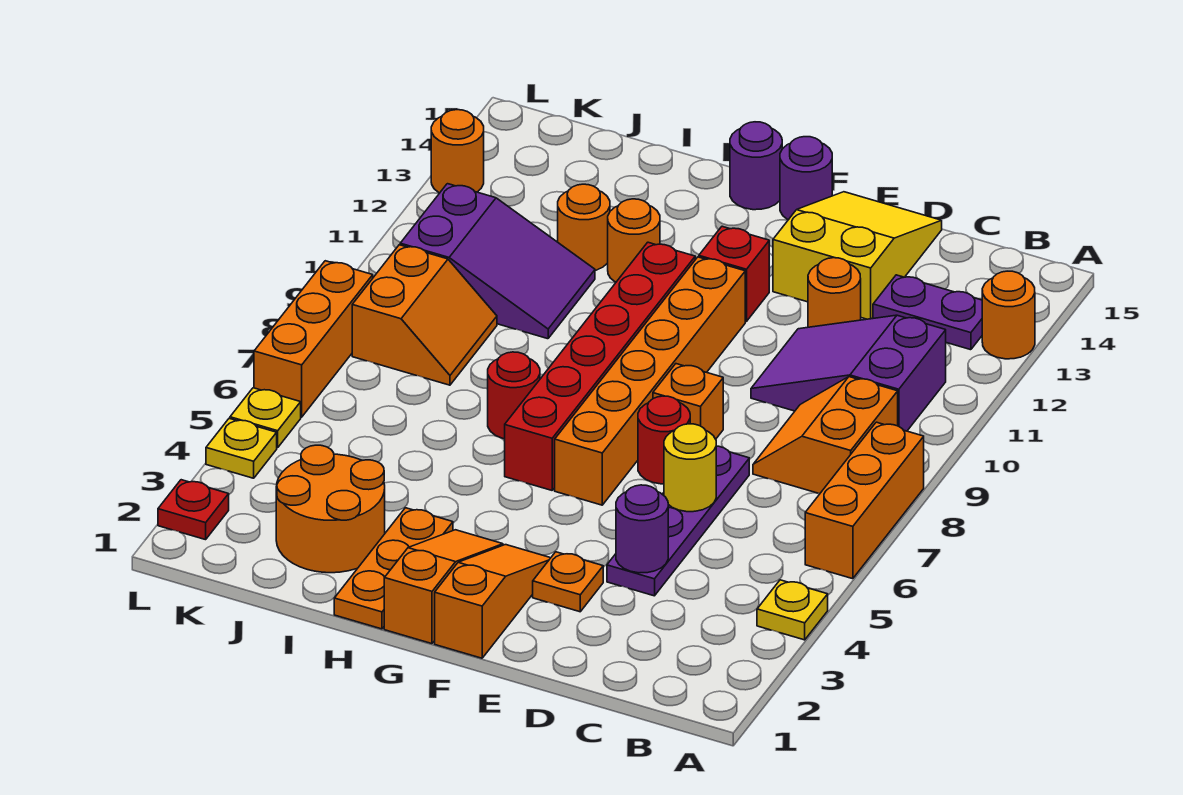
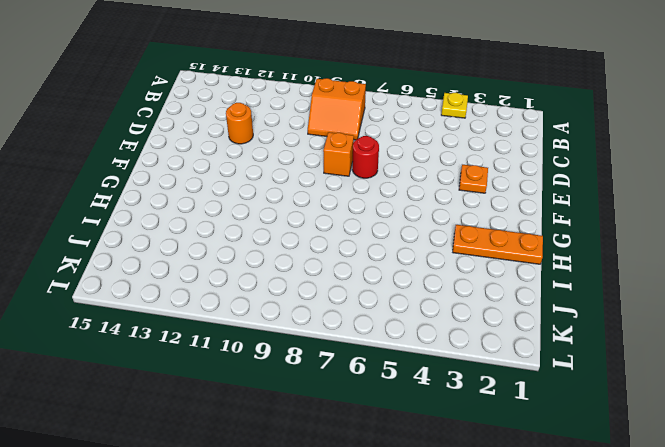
none -> orange 1x3 brick [805,422,924,579]
none -> orange 1x1 round brick [982,271,1035,359]
none -> purple 2x3 slope [751,315,946,431]
none -> purple 1x2 plate [873,275,982,350]

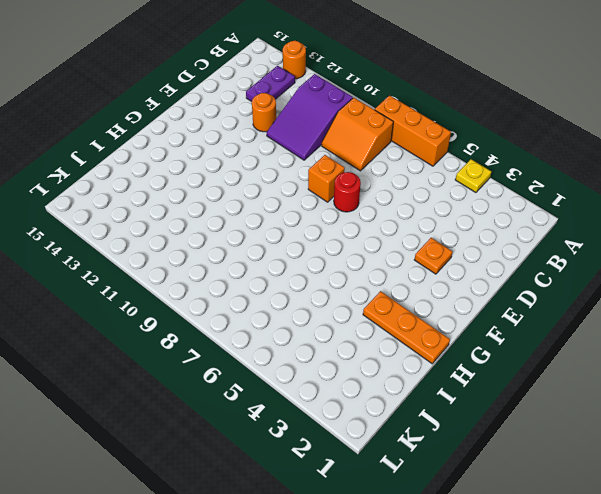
none -> purple 1x4 plate [607,446,749,596]
none -> yellow 2x3 slope [773,192,942,319]
none -> orange 1x3 slope [435,545,550,658]
none -> orange 1x6 brick [555,257,745,505]

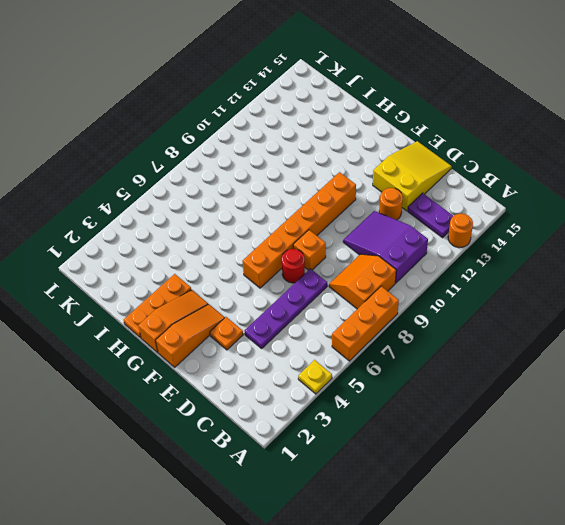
none -> red 1x1 brick [699,226,769,322]
none -> purple 1x1 round brick [780,137,832,220]
none -> red 1x6 brick [505,242,695,490]
none -> purple 1x1 round brick [730,122,782,210]

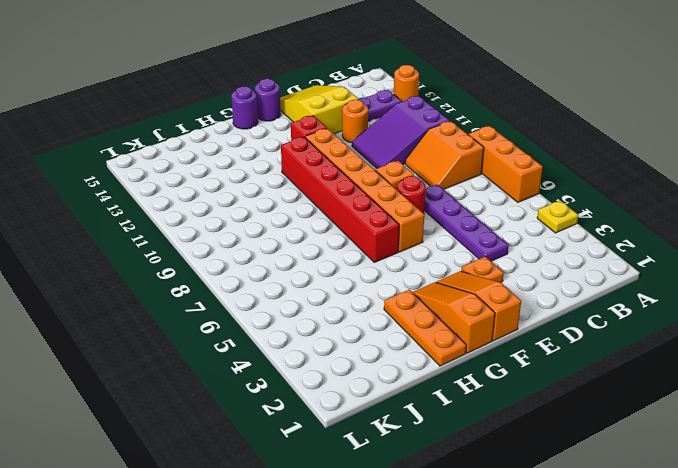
none -> red 1x1 round brick [488,352,540,439]
none -> orange 1x1 round brick [608,199,660,282]
none -> orange 2x2 round brick [276,445,385,573]
none -> purple 2x3 slope [400,184,595,339]

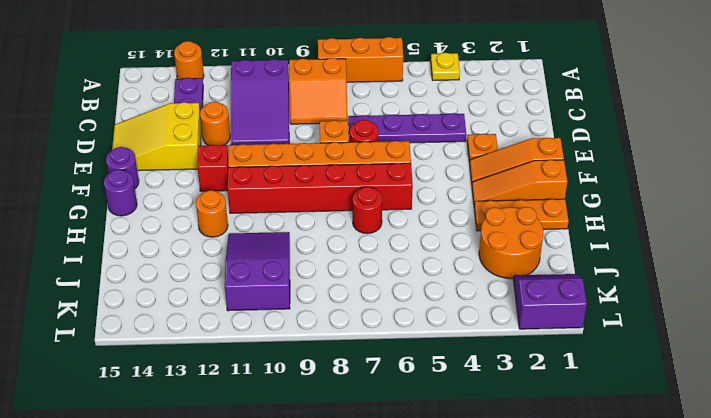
purple 2x2 slope [513,274,587,329] -> red 1x1 plate [158,480,229,540]
none -> orange 1x1 round brick [558,184,610,270]
none -> orange 2x2 slope [352,245,497,385]
none -> yellow 1x1 plate [206,418,277,478]
none -> yellow 1x1 plate [230,388,301,448]

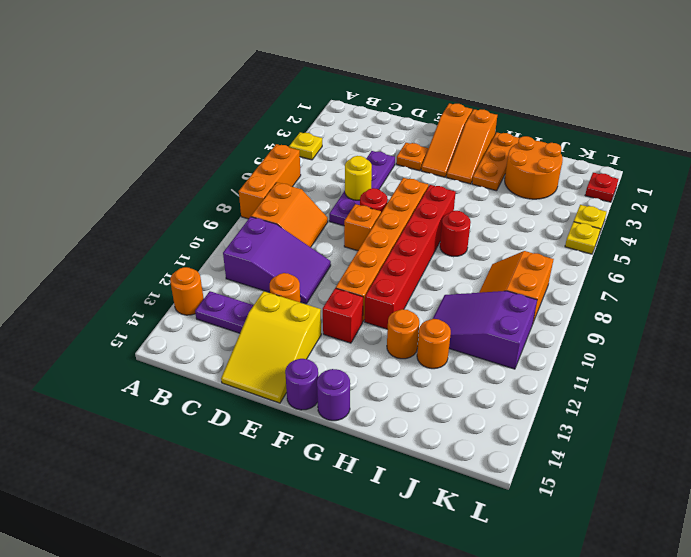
none -> orange 1x3 brick [254,261,373,417]
none -> orange 1x1 round brick [431,110,484,193]
none -> purple 1x1 round brick [616,485,668,573]

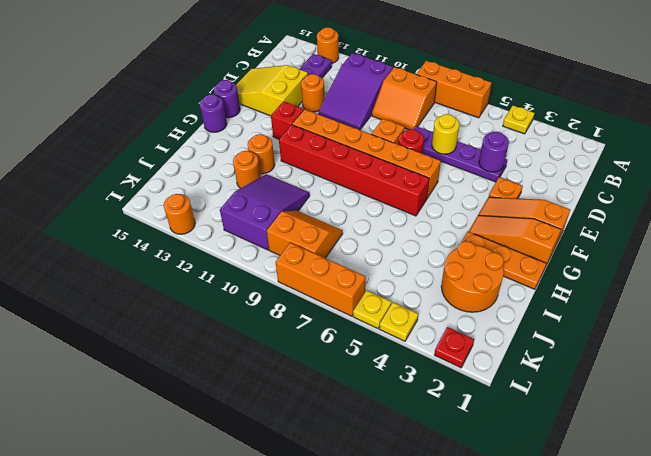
none -> red 1x1 round brick [488,352,540,439]

